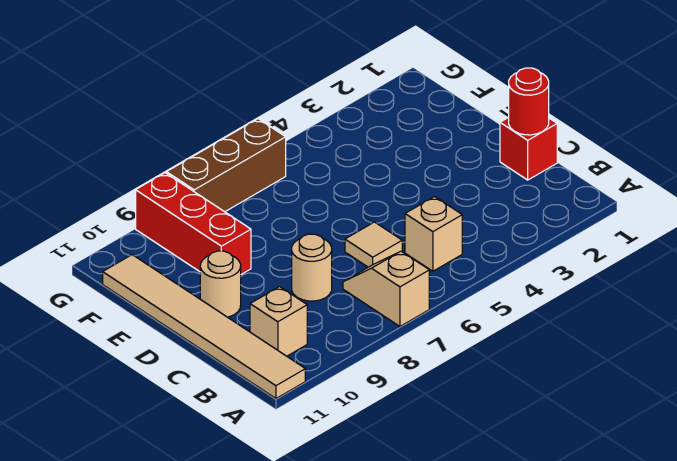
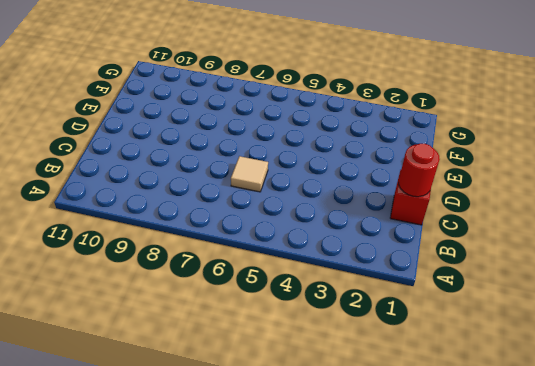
none -> tan 1x2 slope [343,251,429,326]
none -> tan 1x6 tile [103,255,305,398]

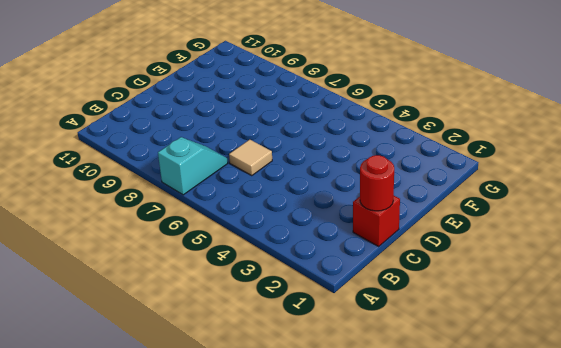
cyan 1x2 slope [158,137,228,195] -> tan 1x2 slope [343,251,429,326]
none -> tan 1x6 tile [103,255,305,398]
none -> tan 1x1 brick [405,197,462,271]

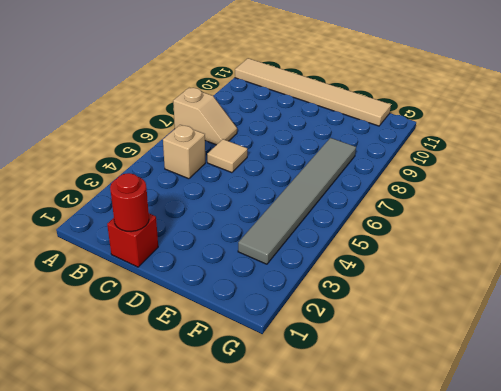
grey 1x6 tile [238,138,356,264] -> none
none -> tan 1x1 brick [250,287,307,356]
none -> tan 1x1 round brick [292,234,332,301]

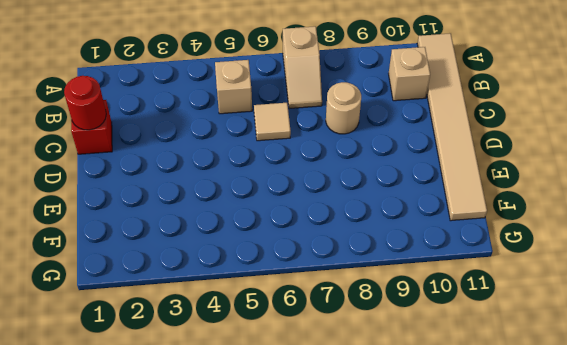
none -> tan 1x1 round brick [200,251,241,317]
none -> red 1x3 brick [136,173,251,274]

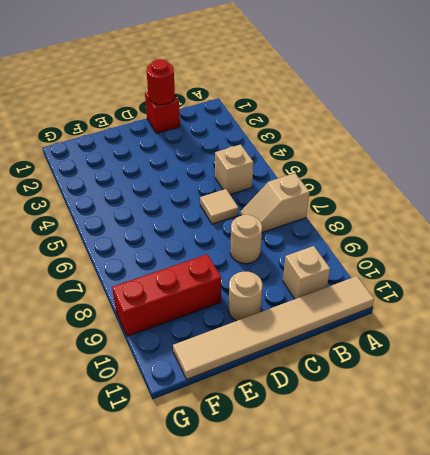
none -> brown 1x3 brick [167,119,286,212]

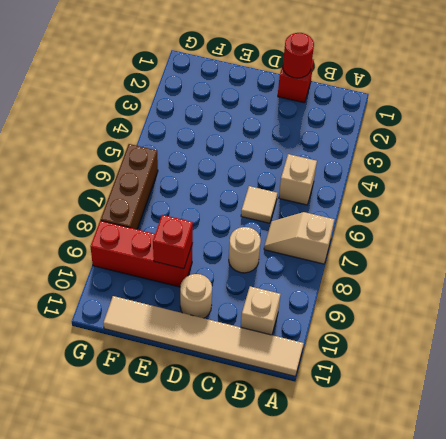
red 1x1 brick [153,215,193,269] -> none

